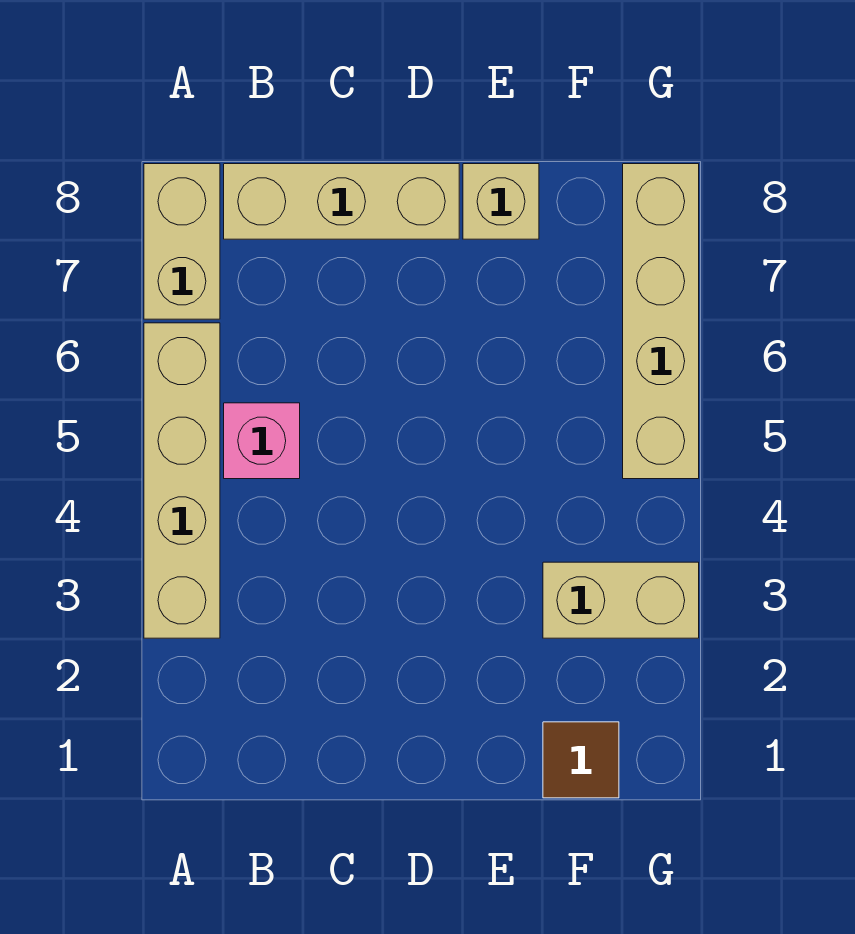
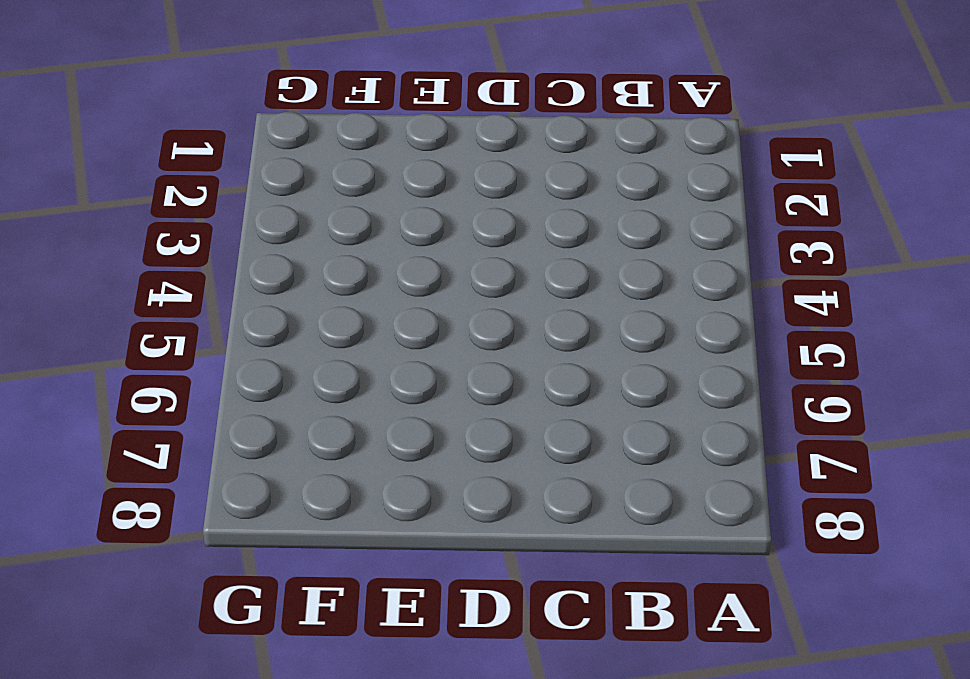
none -> tan 1x4 brick [144,323,220,638]
none -> tan 1x2 brick [144,164,220,319]

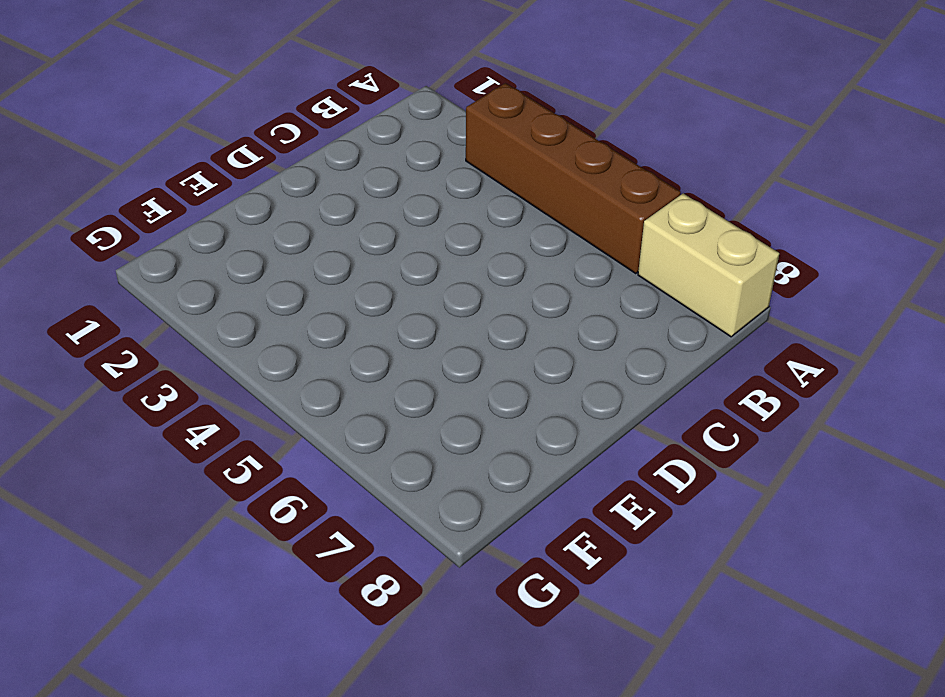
brown 1x4 brick [466,83,681,273] -> tan 1x4 brick [144,323,220,638]
none -> pink 1x1 brick [224,403,300,479]
none -> tan 1x3 brick [224,164,459,239]

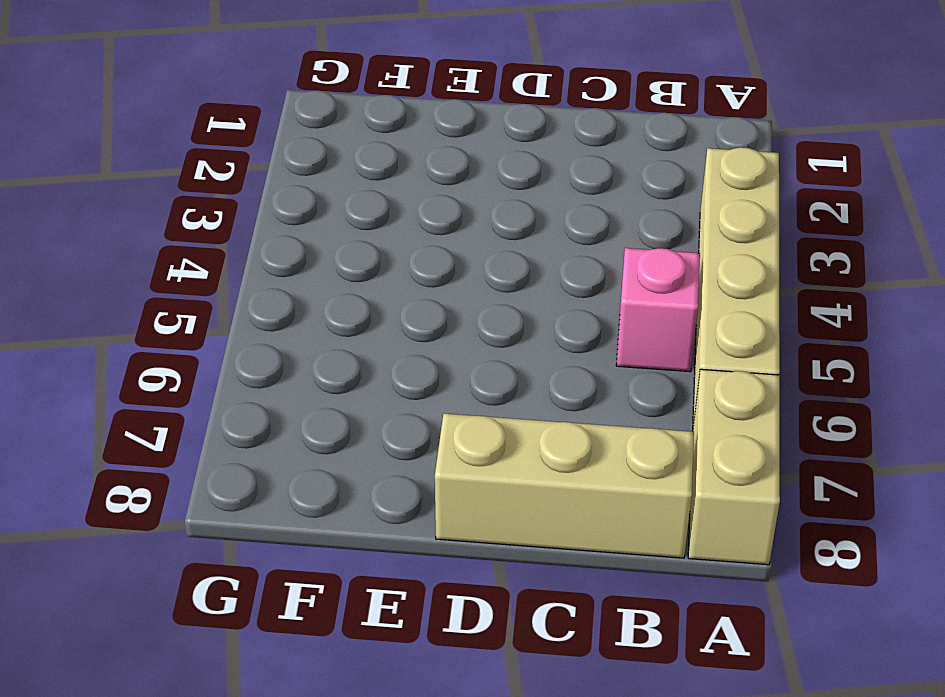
none -> tan 1x1 brick [463,164,539,239]
none -> brown 1x1 tile [543,722,619,798]

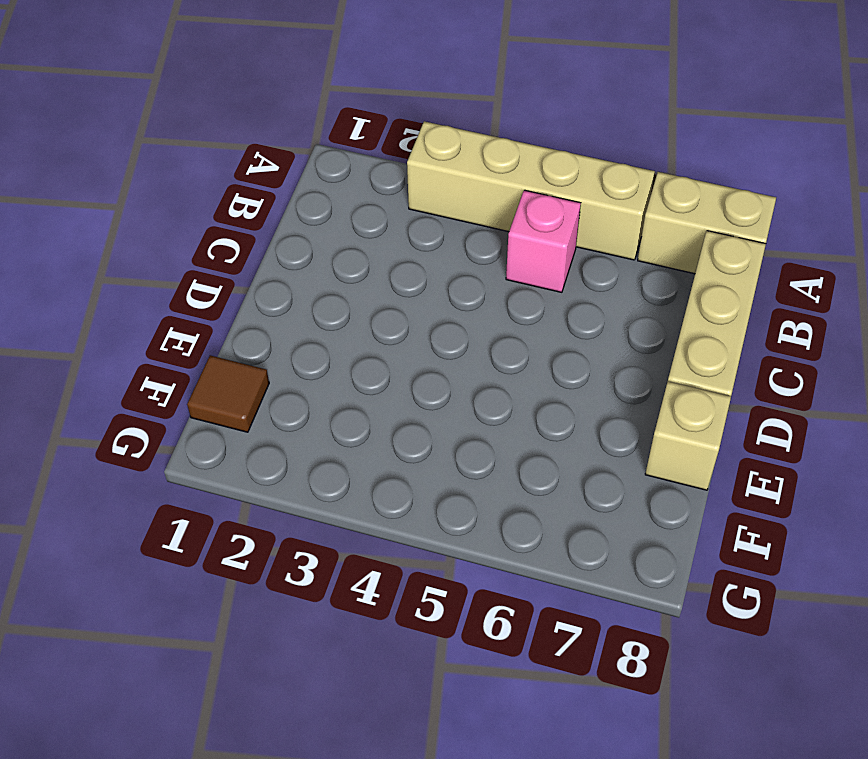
none -> tan 1x2 brick [543,562,699,638]
none -> tan 1x4 brick [623,164,699,479]

